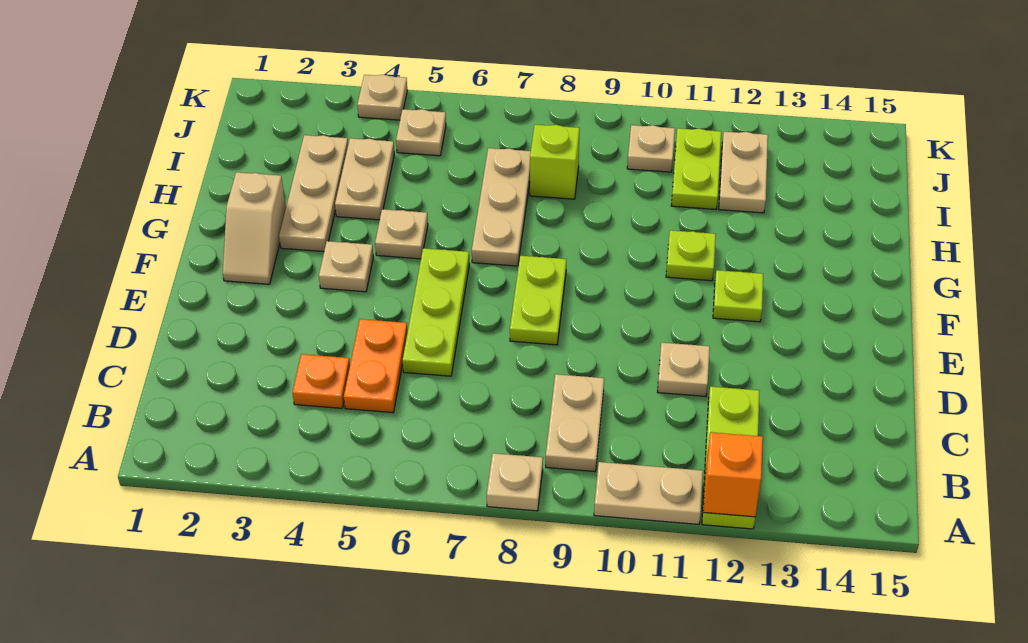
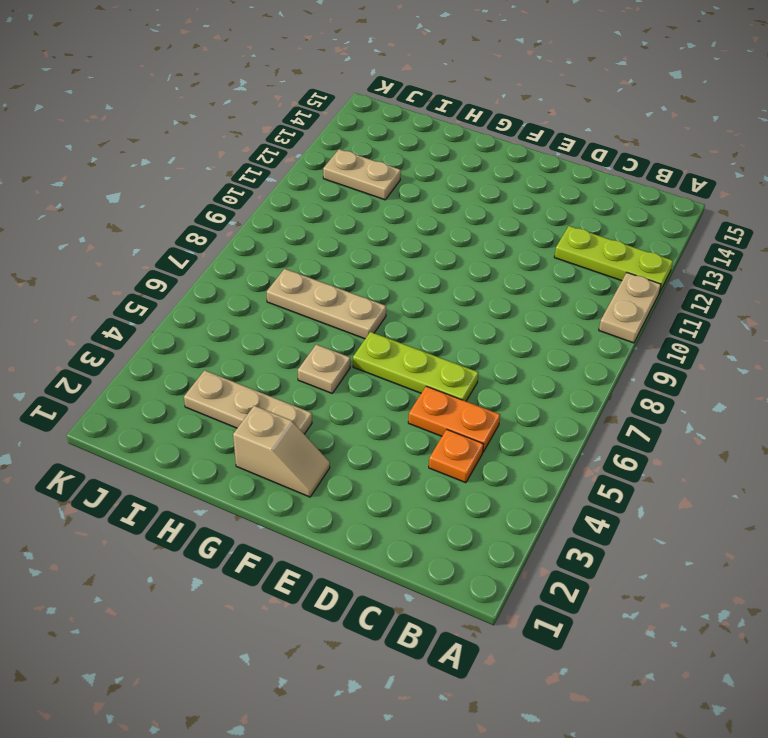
none -> tan 1x1 plate [487,453,543,511]
none -> tan 1x2 plate [546,374,604,472]
none -> tan 1x1 plate [658,343,710,396]

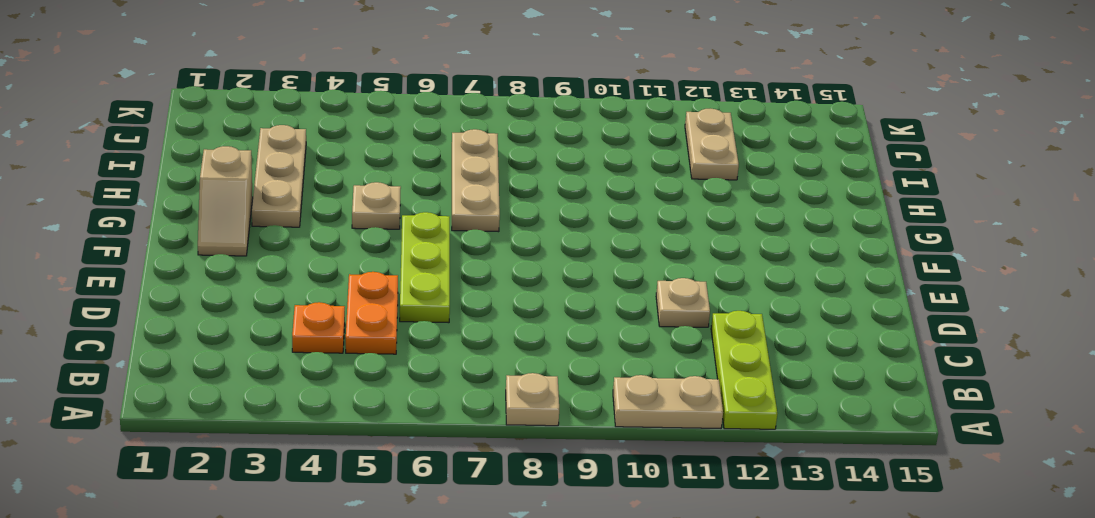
none -> tan 1x2 plate [546,374,604,472]
none -> lime 1x2 plate [510,256,566,345]
none -> tan 1x1 plate [319,241,373,292]

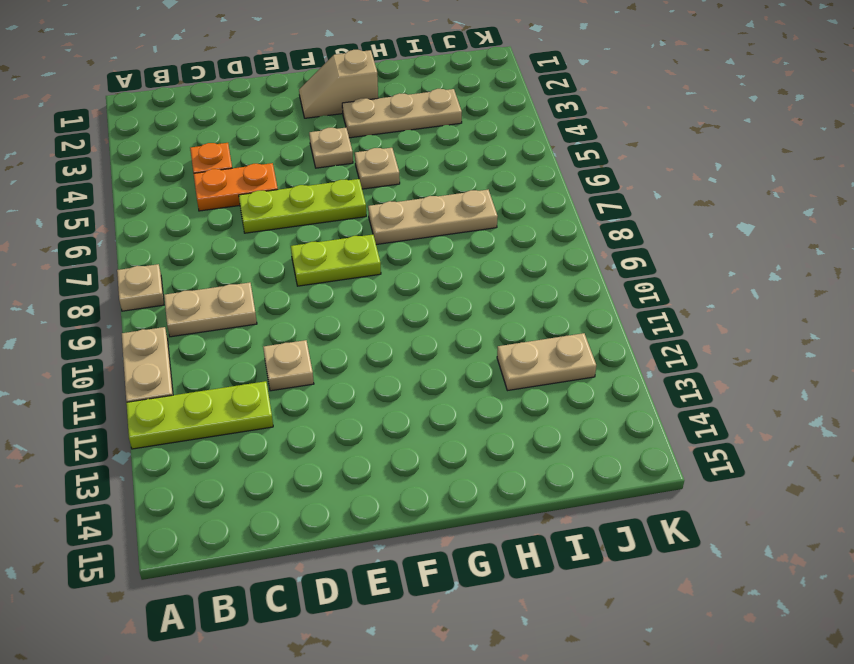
none -> lime 1x1 plate [713,270,763,322]
none -> lime 1x1 plate [666,230,716,281]
none -> tan 1x2 plate [335,138,394,220]

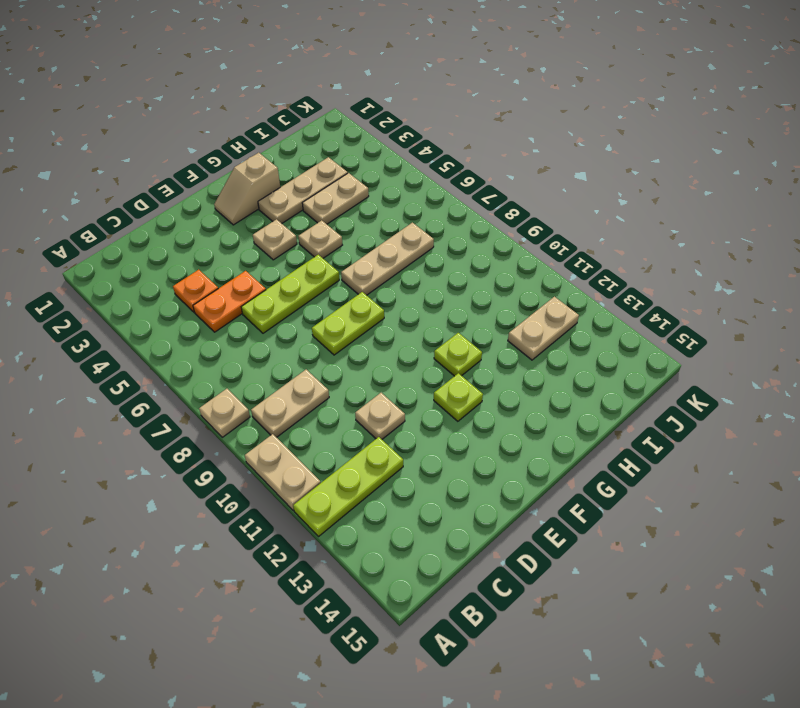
none -> lime 1x1 brick [530,125,580,199]
none -> lime 1x2 plate [671,128,721,209]
none -> tan 1x1 plate [396,109,446,156]

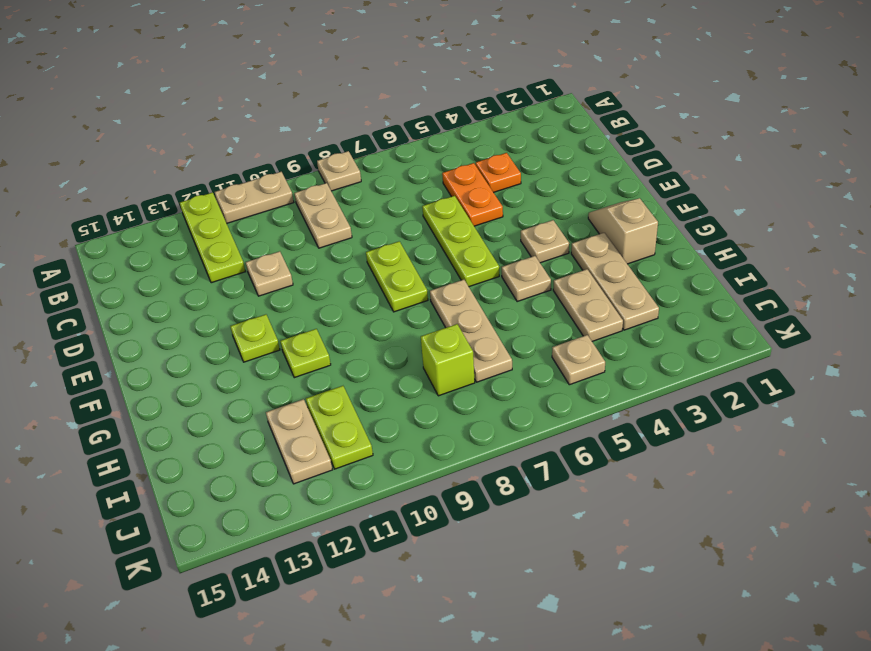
none -> tan 1x1 plate [627,125,675,172]
none -> tan 1x1 plate [357,75,407,120]
none -> orange 1x1 brick [703,432,763,517]

